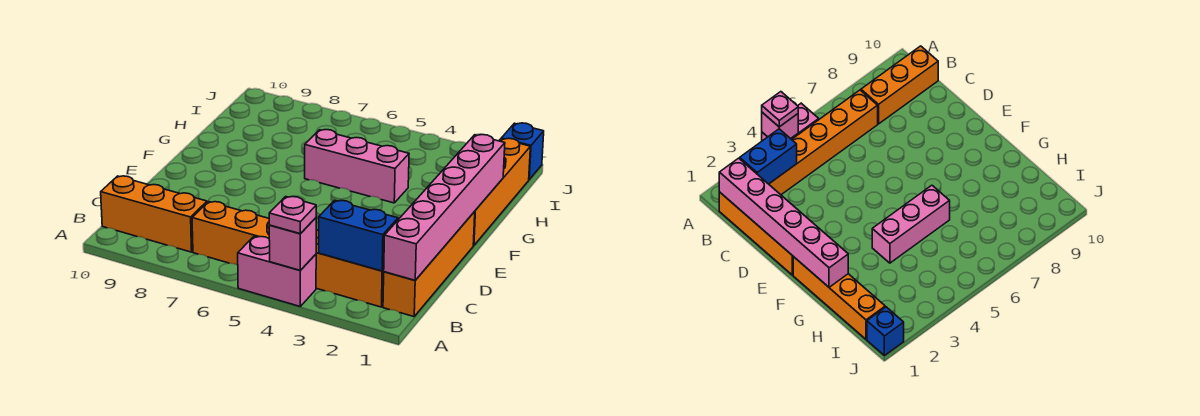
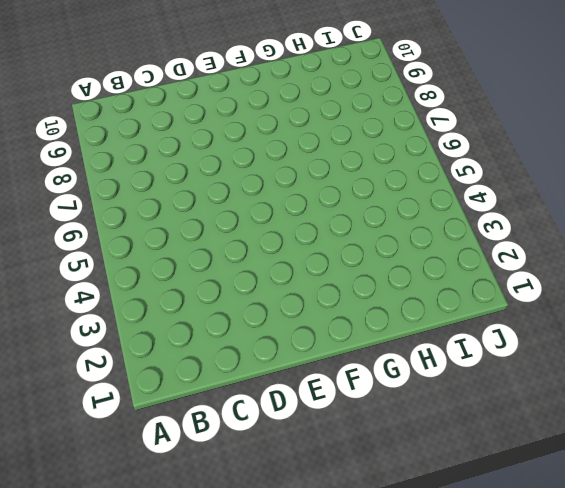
none -> pink 1x2 brick [238,236,316,306]
none -> orange 1x4 brick [383,212,475,317]

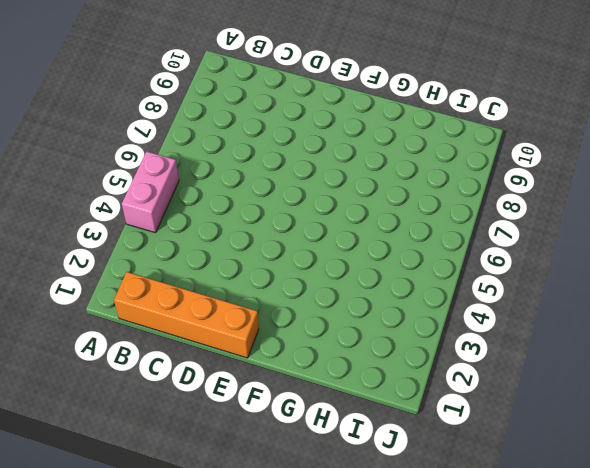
none -> orange 1x6 brick [192,202,384,307]
none -> orange 1x3 brick [101,176,207,252]

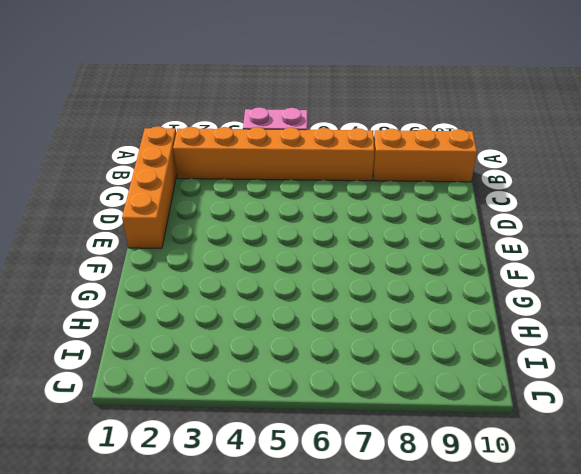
none -> orange 1x4 brick [473,138,530,245]
none -> pink 1x3 brick [305,130,409,203]

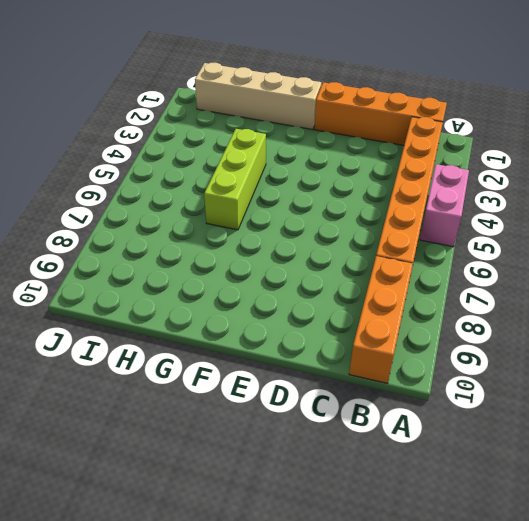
tan 1x4 brick [195,63,321,130] -> orange 1x4 brick [473,138,530,245]
lime 1x3 brick [204,129,266,230] -> pink 1x3 brick [305,130,409,203]
none -> blue 1x1 brick [501,123,544,179]
none -> pink 1x1 brick [269,218,316,270]

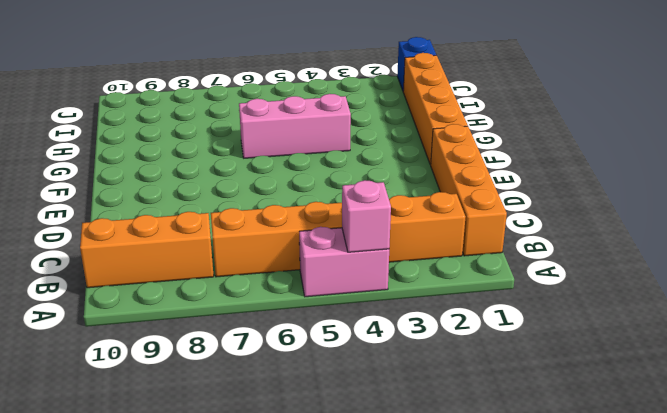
none -> pink 1x6 brick [384,135,505,280]
none -> blue 1x2 brick [319,200,398,271]

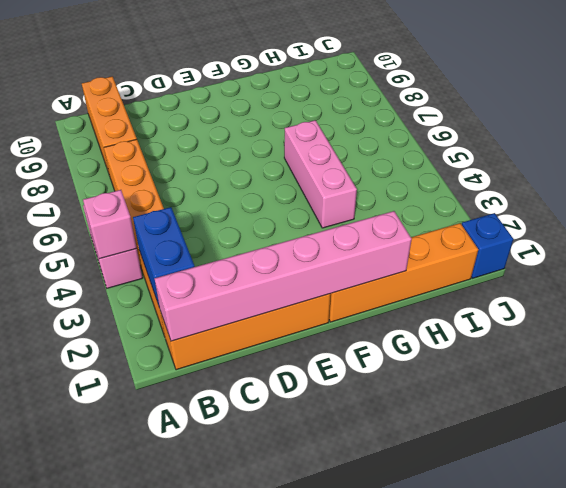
none -> pink 1x1 plate [269,197,316,234]

